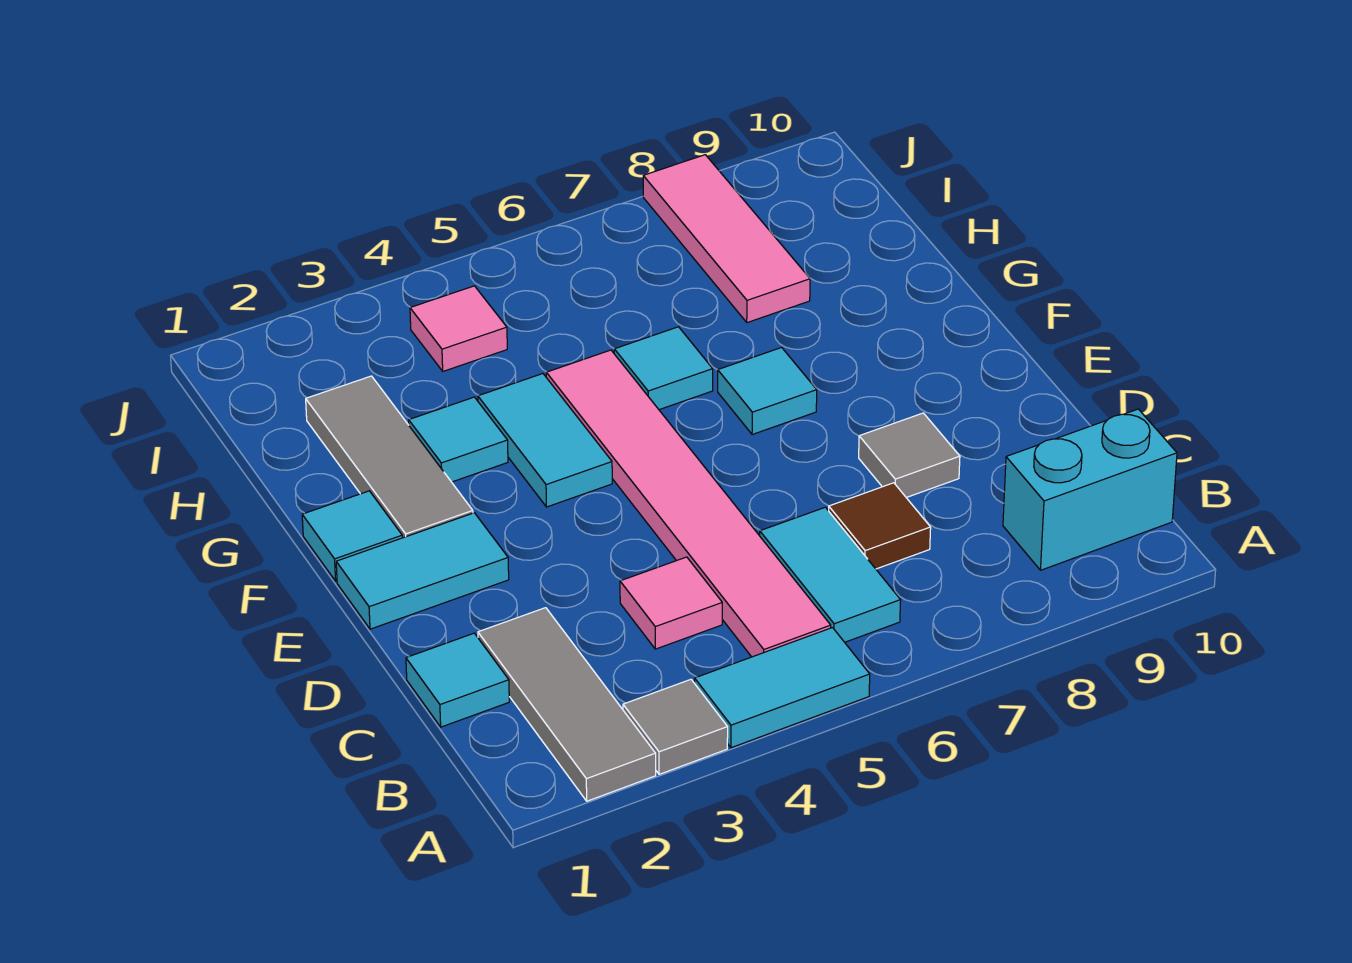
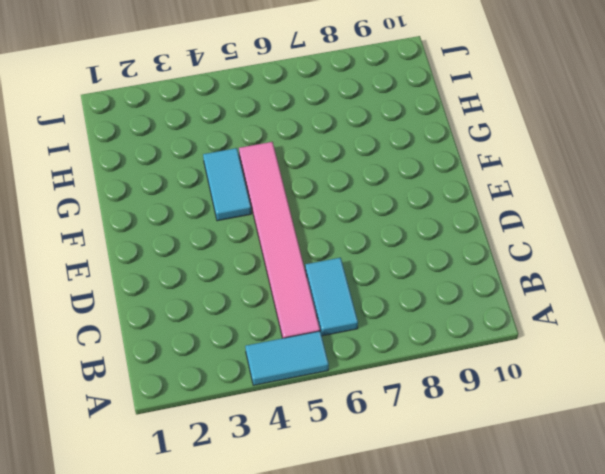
none -> grey 1x3 tile [478,608,656,801]
none -> grey 1x1 tile [623,679,728,774]
none -> cyan 1x2 brick [1003,409,1177,570]

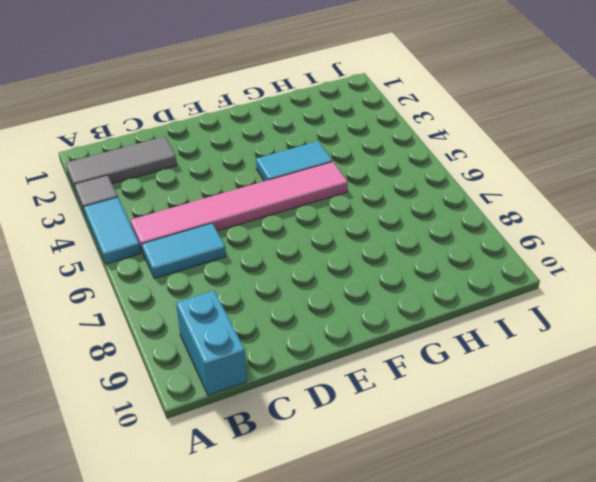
none -> cyan 1x1 tile [406,633,509,727]
none -> pink 1x1 tile [620,557,722,649]
none -> brown 1x1 tile [829,483,931,569]

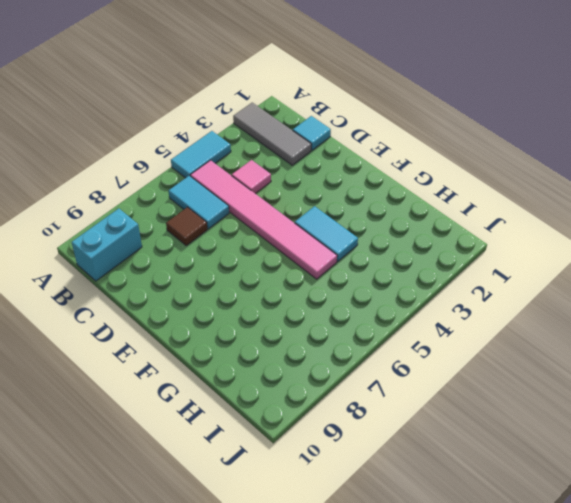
none -> grey 1x1 tile [623,679,728,774]
none -> grey 1x1 tile [859,413,960,498]
none -> cyan 1x2 tile [336,513,509,629]

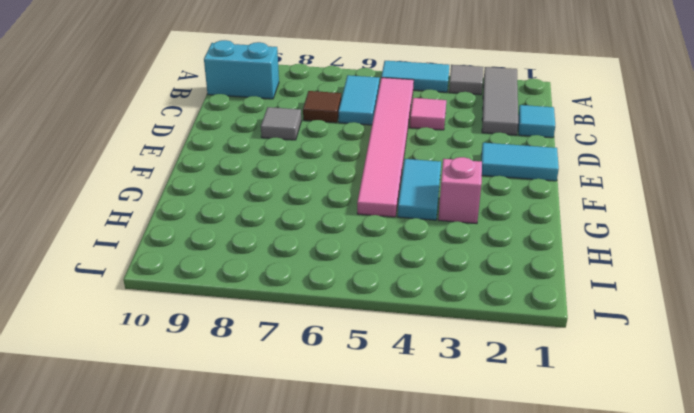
pink 1x1 brick [438,157,482,224] -> cyan 1x1 tile [409,397,508,482]
none -> cyan 1x1 tile [302,491,402,581]
none -> grey 1x3 tile [306,376,473,538]
none -> cyan 1x1 tile [718,347,817,435]

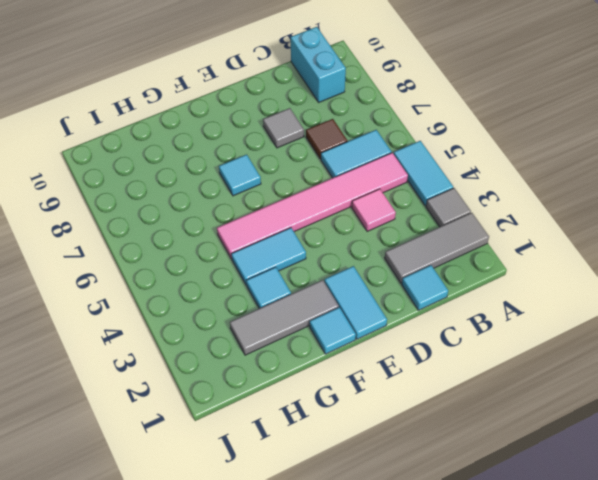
none -> cyan 1x1 tile [614,327,713,410]
none -> pink 1x3 tile [643,155,810,323]
none -> pink 1x1 tile [410,286,507,371]

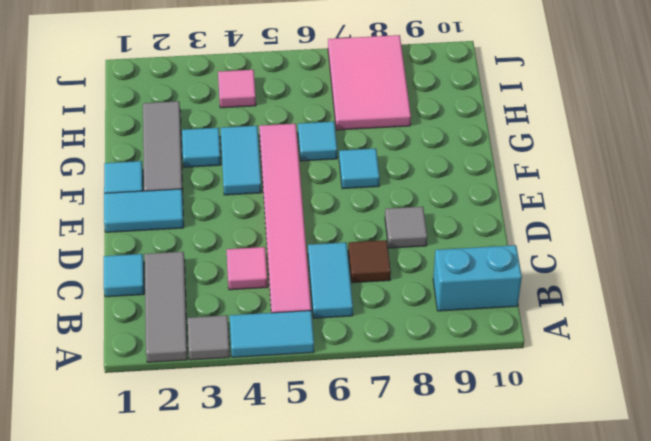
pink 2x3 tile [328,35,411,130] -> pink 1x3 tile [643,155,810,323]

